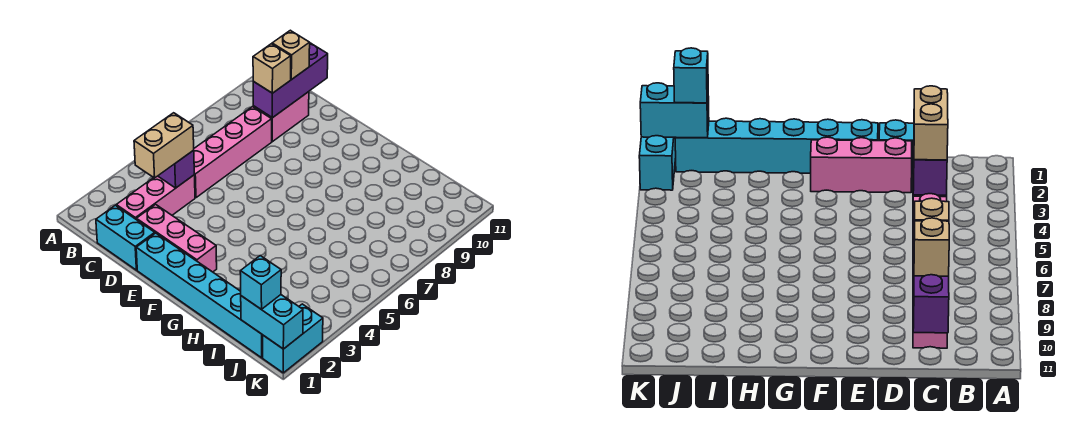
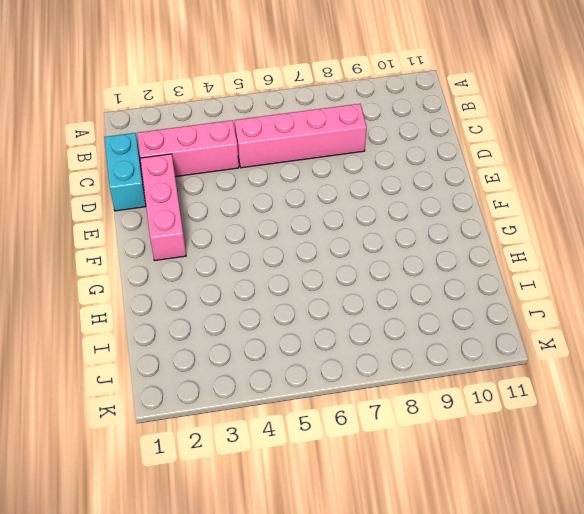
none -> pink 1x2 brick [253,92,309,142]
none -> cyan 1x6 brick [136,233,263,358]
none -> cyan 1x2 brick [263,304,323,373]

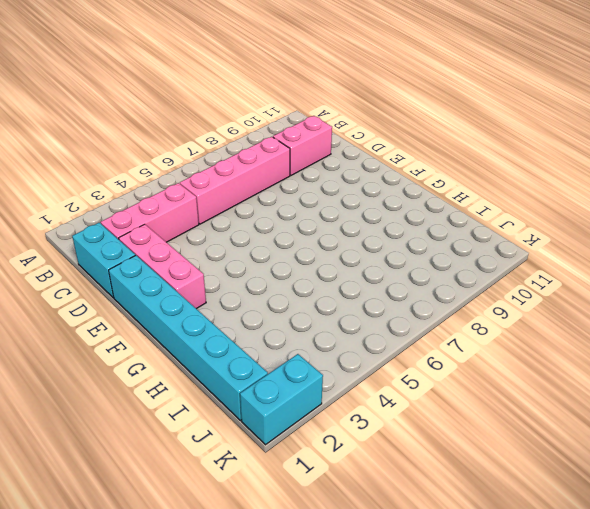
none -> purple 1x1 brick [158,150,194,188]
none -> purple 1x3 brick [253,43,328,118]
none -> cyan 1x2 brick [241,295,303,349]

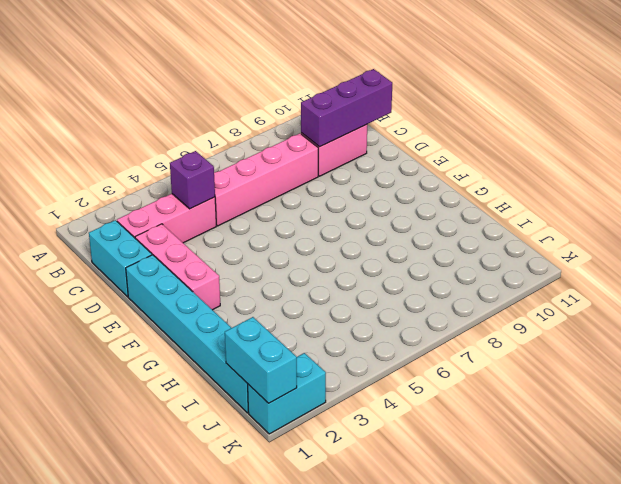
none -> tan 1x2 brick [134,113,194,178]
none -> tan 1x1 brick [253,44,291,93]
none -> tan 1x1 brick [272,30,310,80]

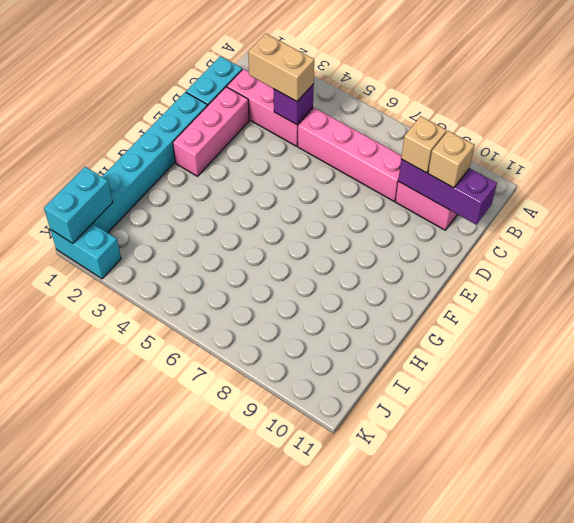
none -> cyan 1x1 brick [240,256,281,310]

